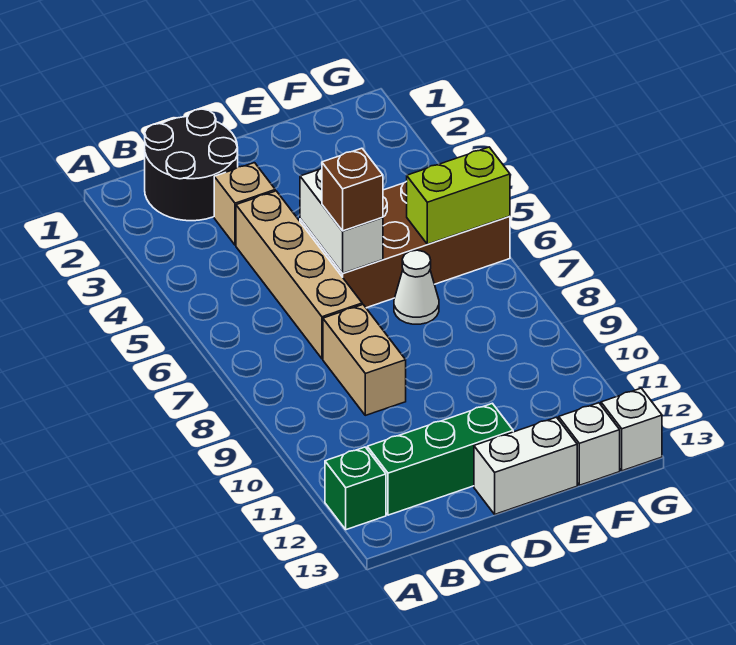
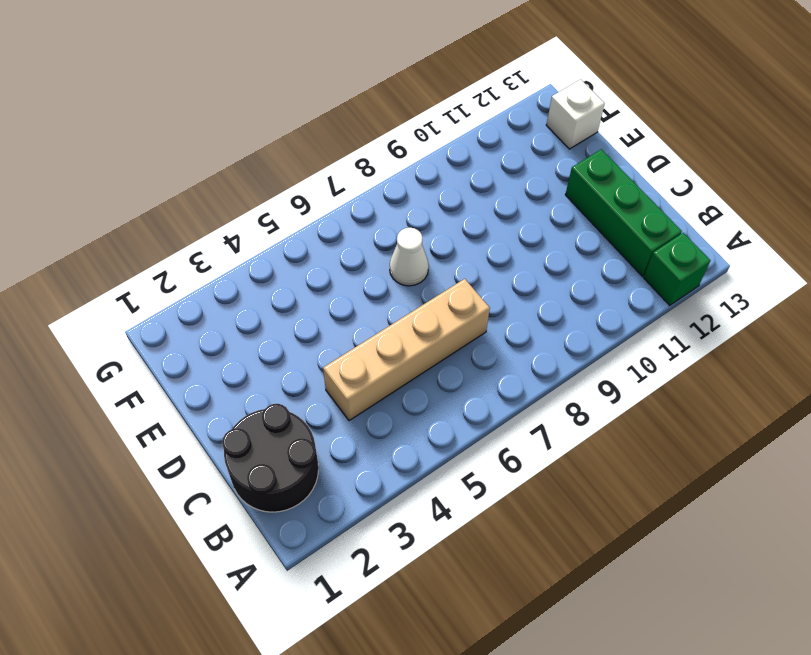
none -> tan 1x1 brick [214,163,275,245]
none -> tan 1x2 brick [323,305,406,415]
none -> brown 2x4 brick [300,181,510,308]

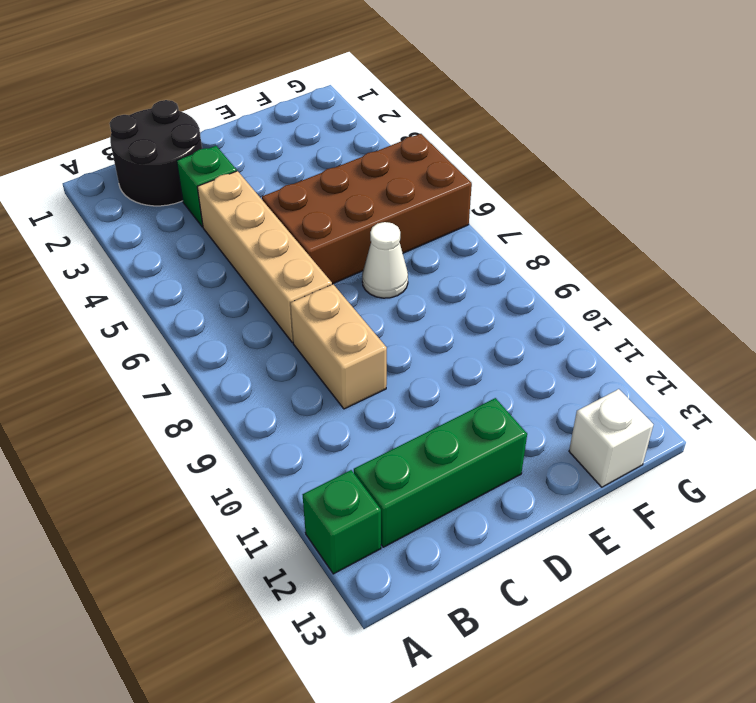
green 1x1 brick [177,146,237,227] -> tan 1x1 brick [214,163,275,245]
none -> white 1x2 brick [474,417,577,514]
none -> white 1x1 brick [601,388,662,471]
none -> white 1x2 brick [300,168,383,273]

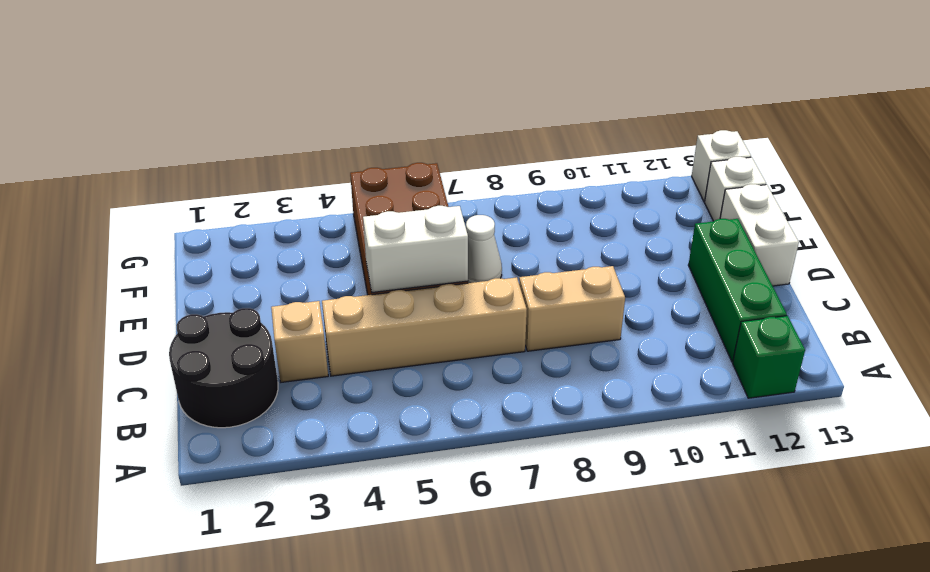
none -> lime 1x2 brick [407,147,510,244]
none -> brown 1x1 brick [322,148,383,231]

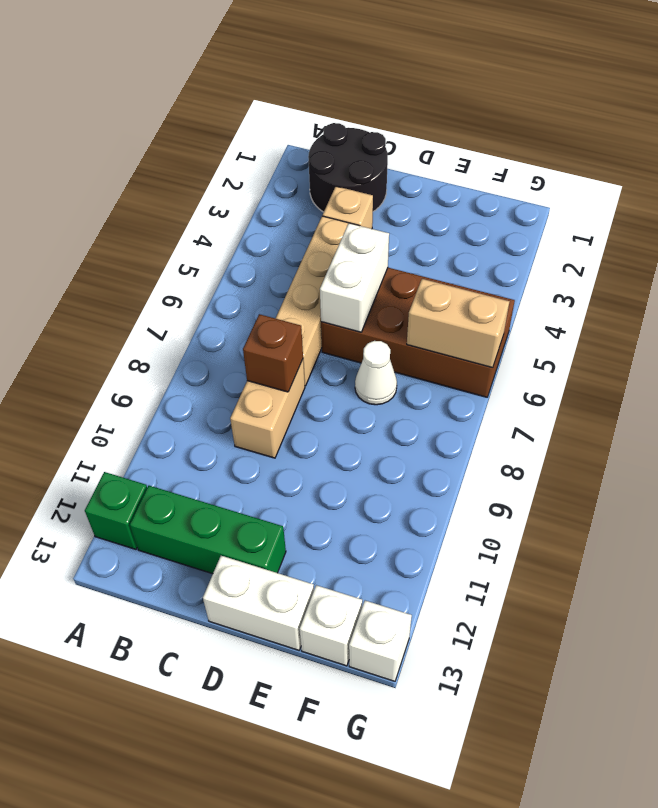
brown 1x1 brick [243,314,303,392] -> brown 1x1 brick moved to [322,148,383,231]
tan 1x2 brick [407,279,510,368] -> lime 1x2 brick [407,147,510,244]

